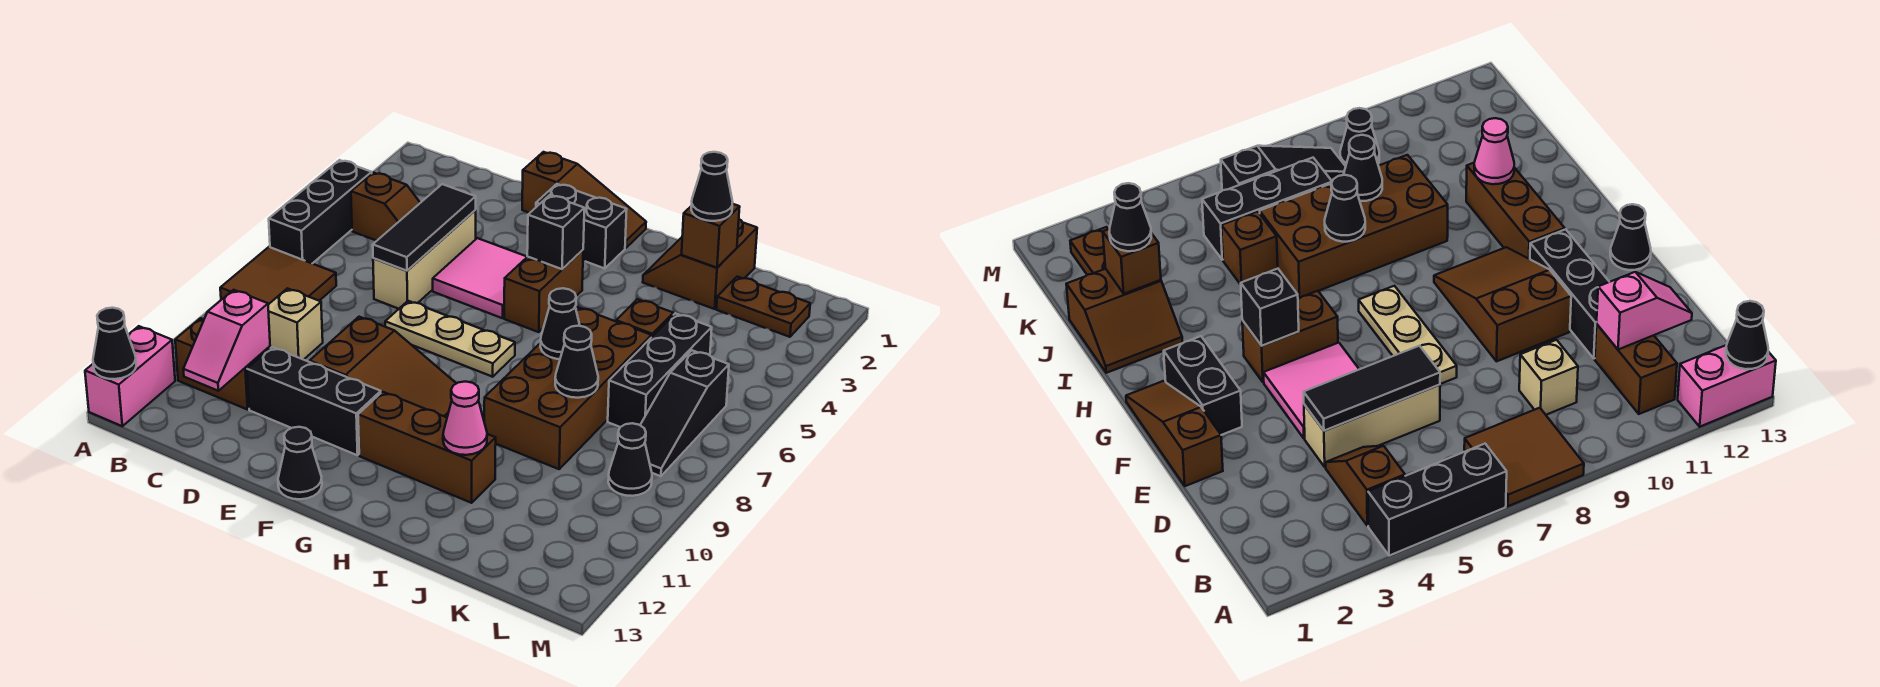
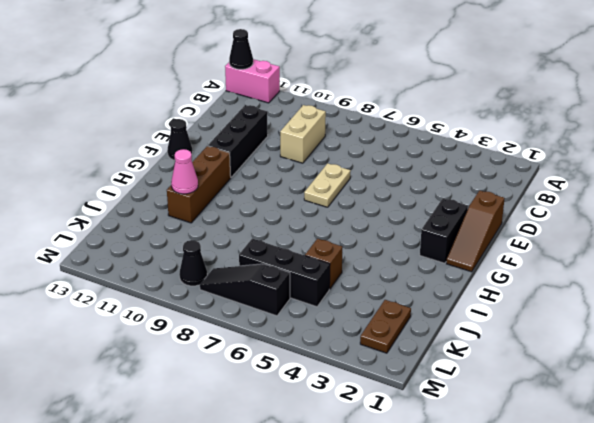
tan 1x2 brick [280,105,326,163] -> tan 1x1 brick [268,288,323,360]
tan 1x2 plate [304,163,351,207] -> tan 1x3 plate [385,301,515,377]
none -> black 1x3 brick [269,160,372,264]
none -> brown 2x2 tile [220,247,336,304]
none -> brown 1x2 slope [351,173,420,241]
none -> brown 1x2 brick [175,318,270,410]

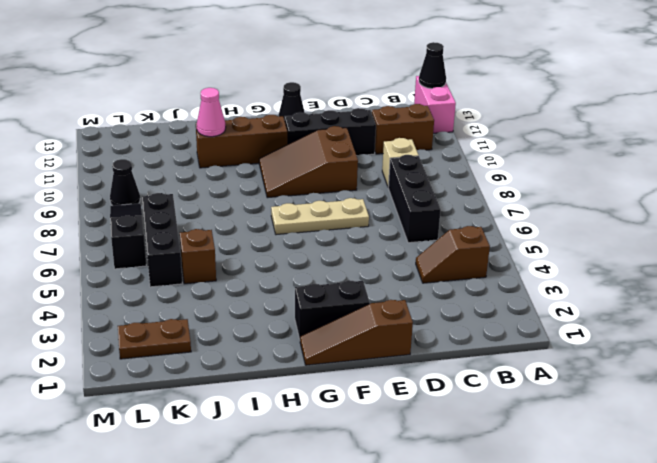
black 1x3 brick [388,155,441,243] -> black 1x3 brick moved to [269,160,372,264]
none -> brown 2x2 tile [220,247,336,304]
none -> tan 1x3 brick [373,210,476,309]
none -> pink 2x2 tile [433,238,527,318]
none -> brown 1x2 brick [504,250,583,332]

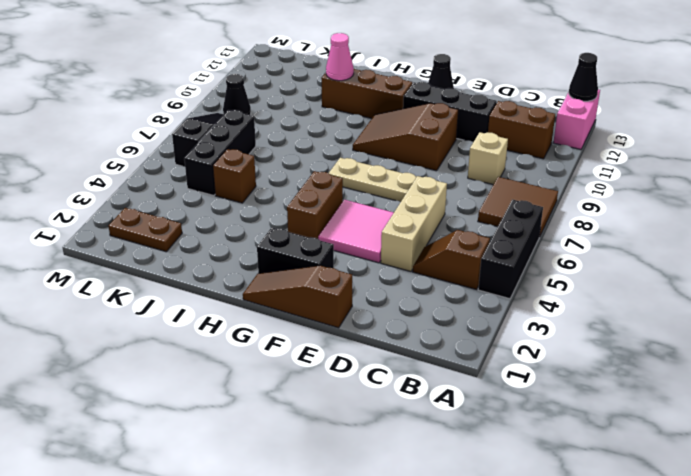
none -> brown 2x2 slope [643,219,757,309]
none -> brown 2x4 brick [484,307,651,469]
none -> pink 1x2 slope [183,290,270,391]
none -> black 1x3 tile [373,184,476,271]

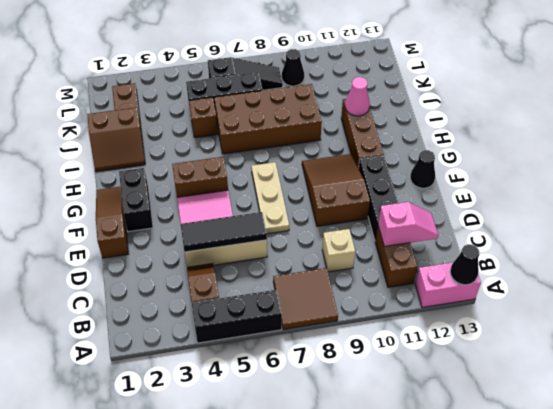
none -> black 1x1 brick [527,195,584,269]
none -> black 1x1 cone [540,288,580,359]
none -> brown 1x1 brick [682,204,740,268]
none -> black 1x1 cone [555,326,598,398]

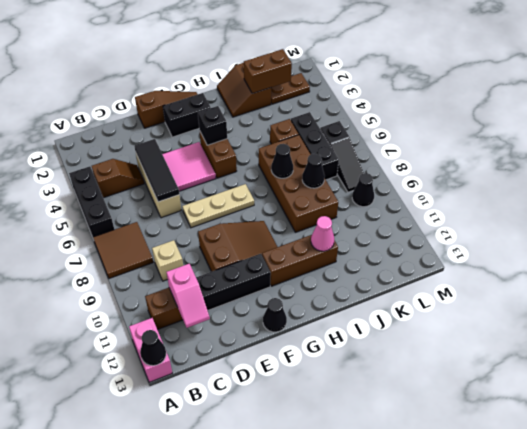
brown 1x2 brick [244,49,292,93] -> brown 1x1 brick [682,204,740,268]
none -> black 1x1 cone [691,152,733,221]

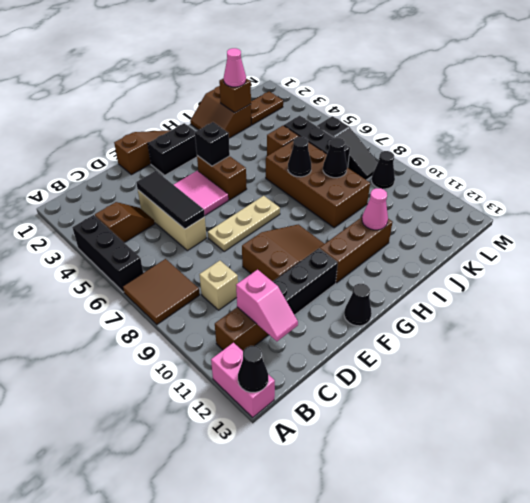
pink 1x1 cone [224,48,246,87] -> black 1x1 cone [691,152,733,221]

